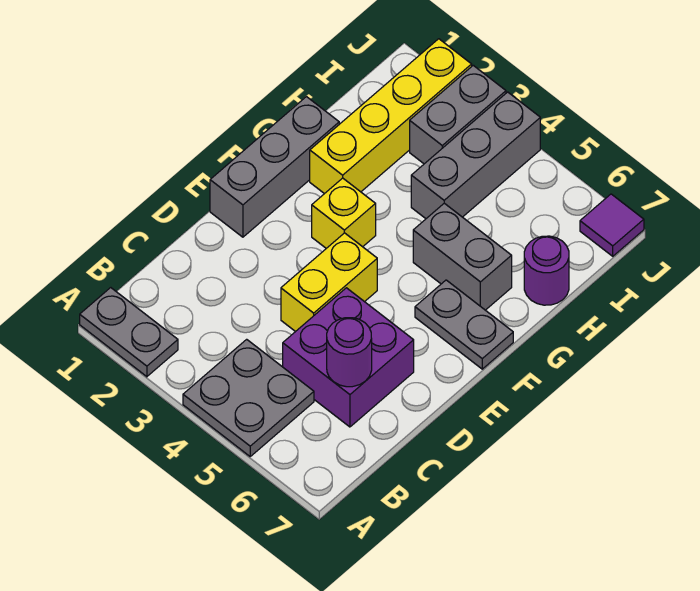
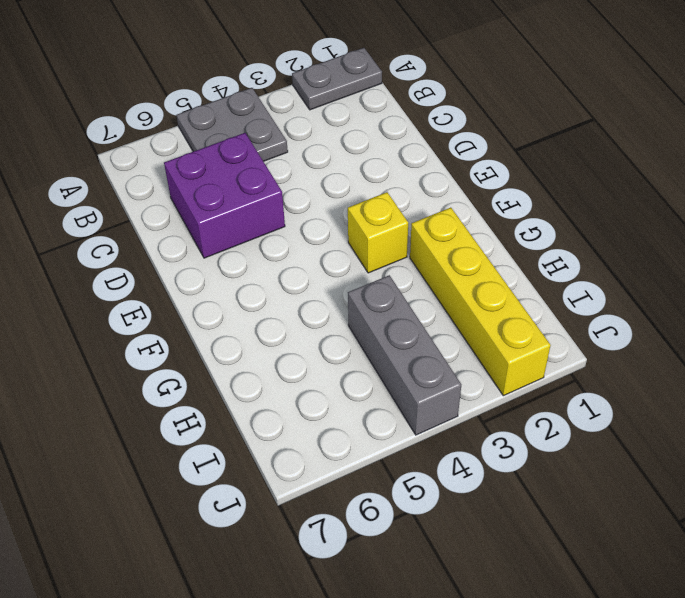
none -> yellow 1x2 brick [281,233,377,332]
none -> grey 1x3 brick [210,97,339,237]
none -> grey 1x2 plate [415,280,513,369]

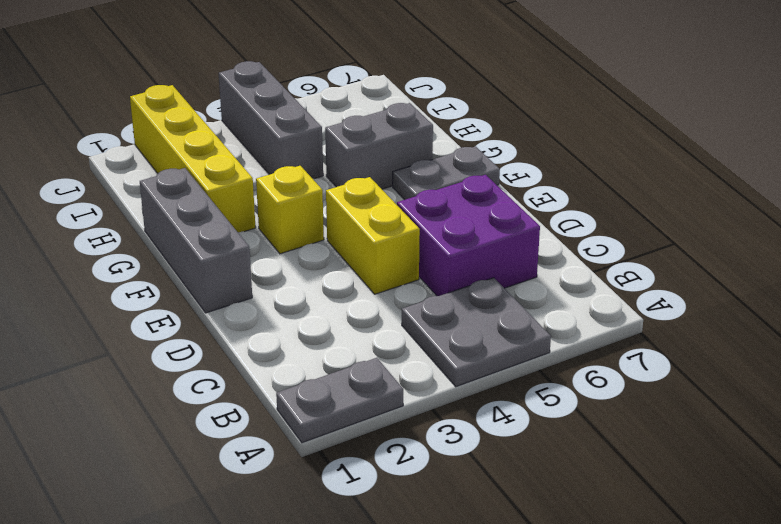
none -> purple 1x1 round brick [524,236,569,305]
none -> grey 1x2 brick [410,65,506,164]
none -> purple 1x1 tile [580,194,644,256]

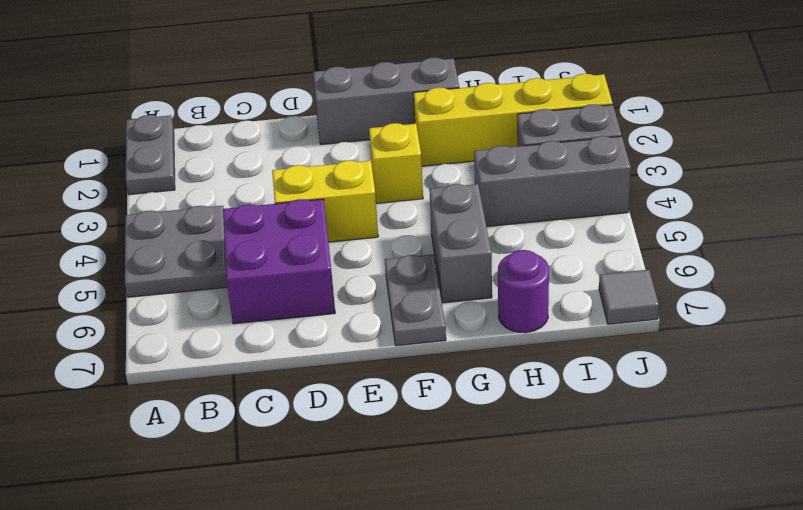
grey 1x1 tile [599,270,659,324] -> purple 1x1 tile [580,194,644,256]
none -> purple 1x1 round brick [327,318,372,387]

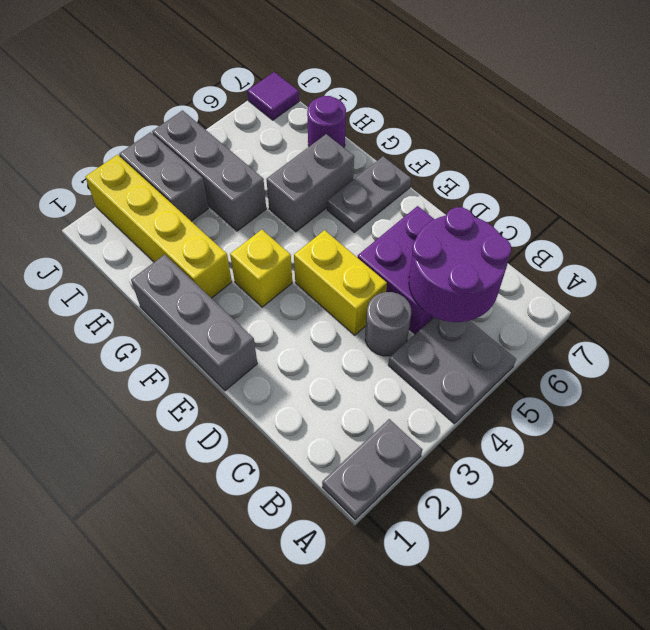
purple 2x2 round brick [409,207,511,322] -> purple 1x1 round brick [327,318,372,387]
grey 1x1 round brick [365,292,411,356] -> none

